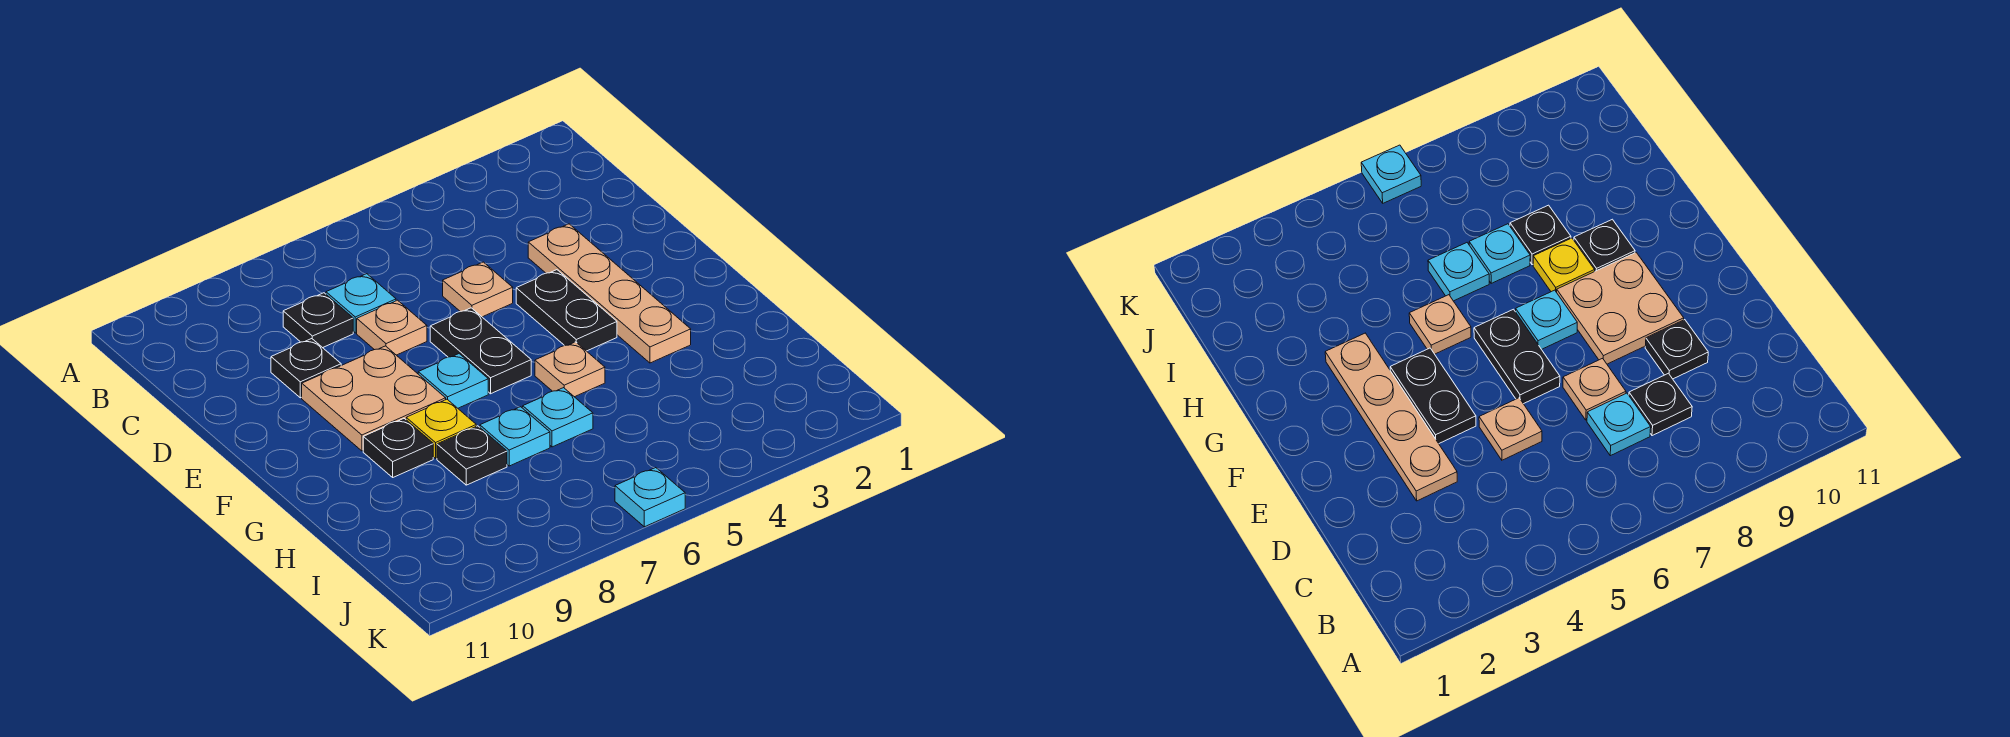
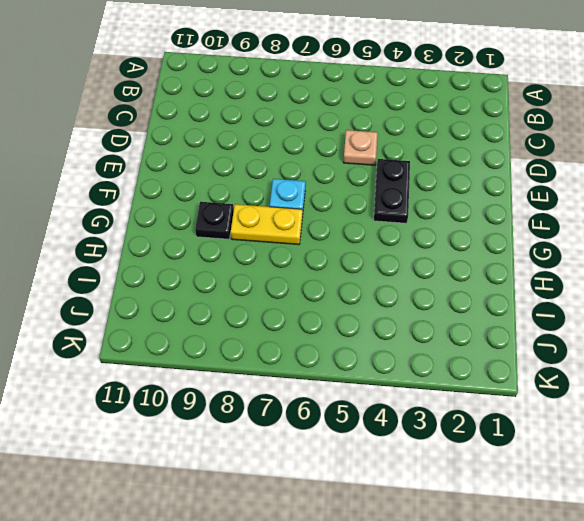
yellow 1x2 plate [231,204,303,245] -> yellow 1x1 plate [406,399,476,458]
none -> cyan 1x1 plate [326,274,396,333]
none -> black 1x1 plate [283,293,353,348]
none -> tan 1x4 plate [528,224,691,363]

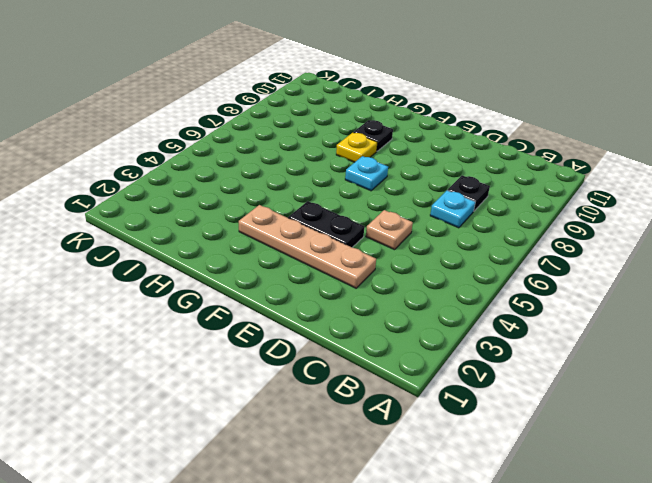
none -> tan 1x1 plate [357,300,427,355]
none -> black 1x1 plate [271,339,341,398]
none -> black 1x2 plate [430,308,531,394]

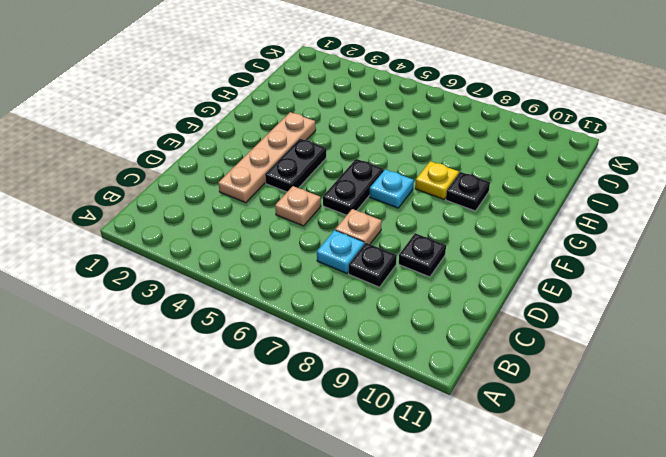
none -> tan 2x2 plate [302,346,446,451]
none -> tan 1x1 plate [535,342,605,397]
none -> cyan 1x1 plate [523,388,593,447]

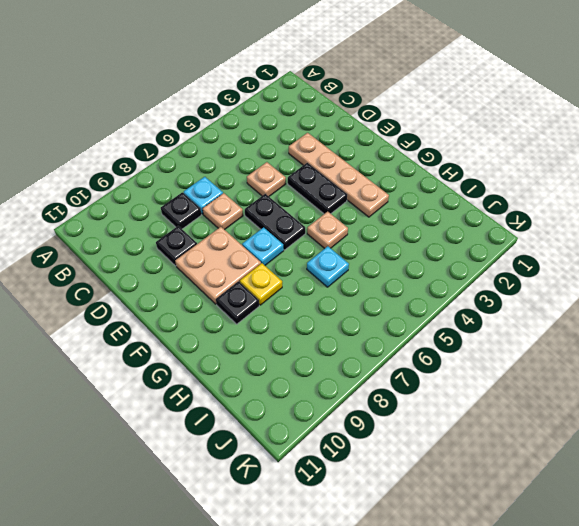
none -> cyan 1x1 plate [480,407,550,466]
none -> black 1x1 plate [437,426,507,485]
none -> cyan 1x1 plate [615,468,685,527]

